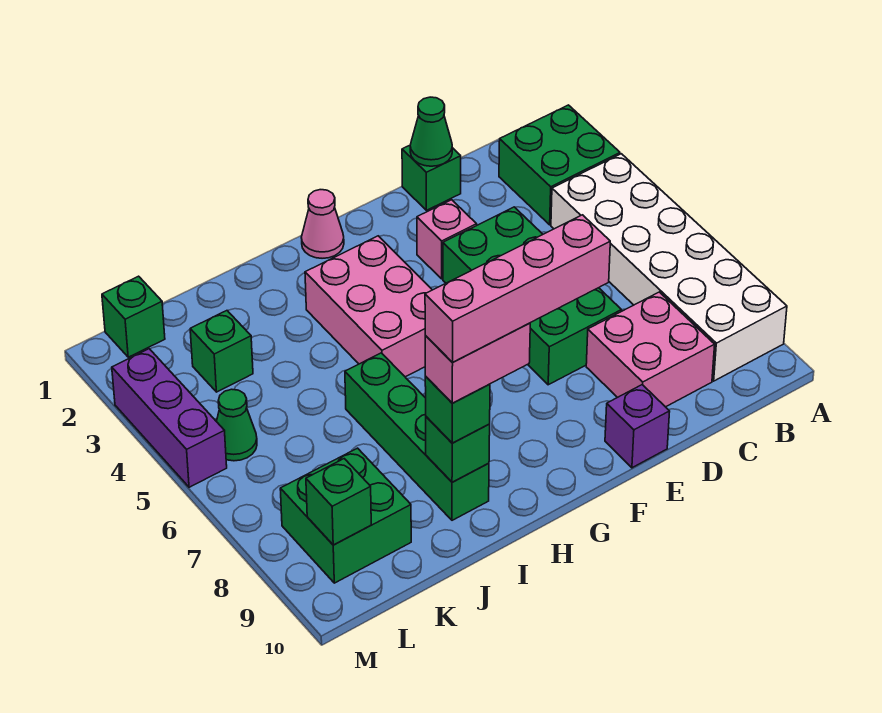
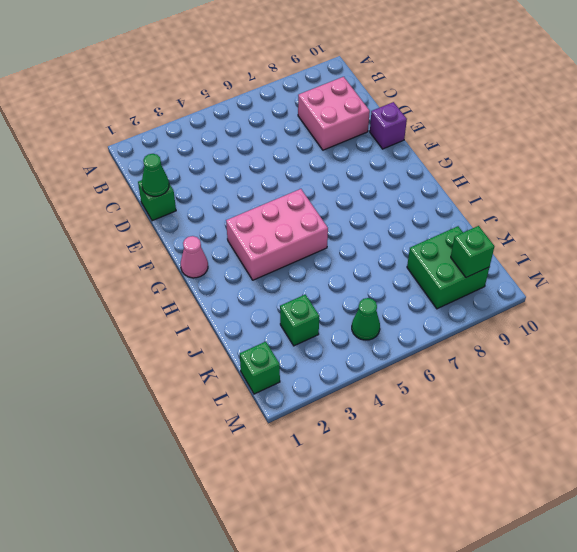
none -> green 2x2 brick [499,105,620,225]
none -> white 2x6 brick [551,154,787,381]
none -> green 2x4 brick [443,207,621,385]

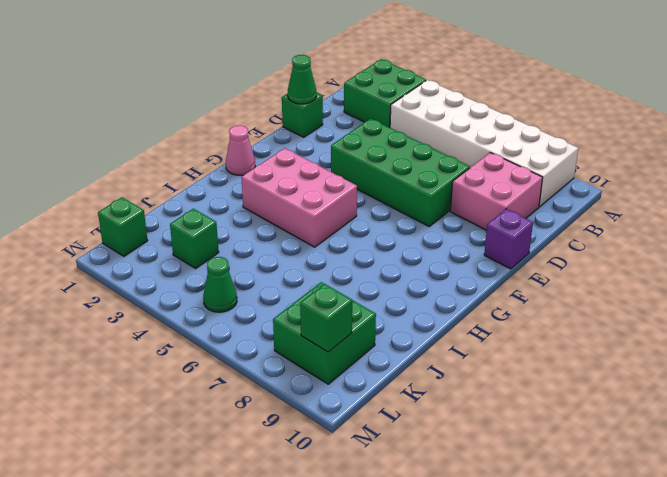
none -> pink 1x1 brick [417,200,477,279]
none -> green 1x4 brick [345,353,489,520]
none -> purple 1x3 brick [112,349,227,487]

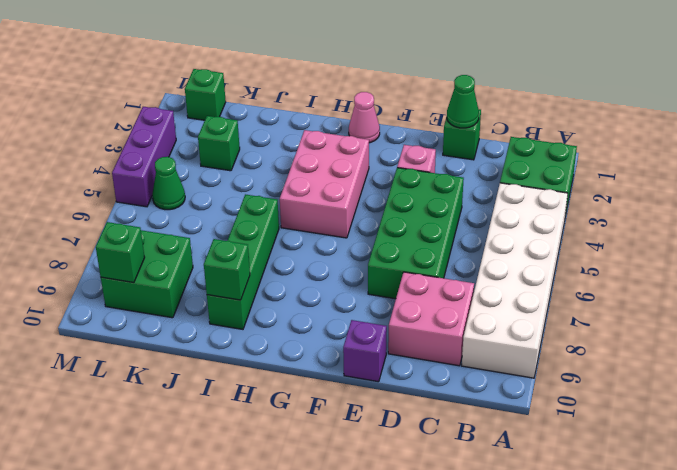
none -> green 1x1 brick [425,377,490,443]
none -> pink 1x2 brick [425,323,530,403]
none -> pink 1x4 brick [425,215,610,363]

